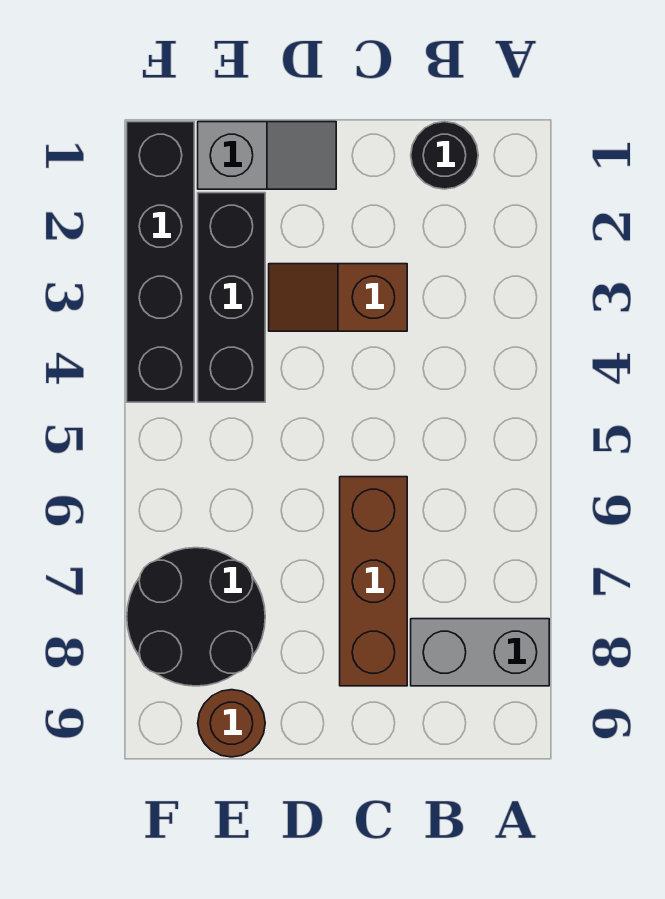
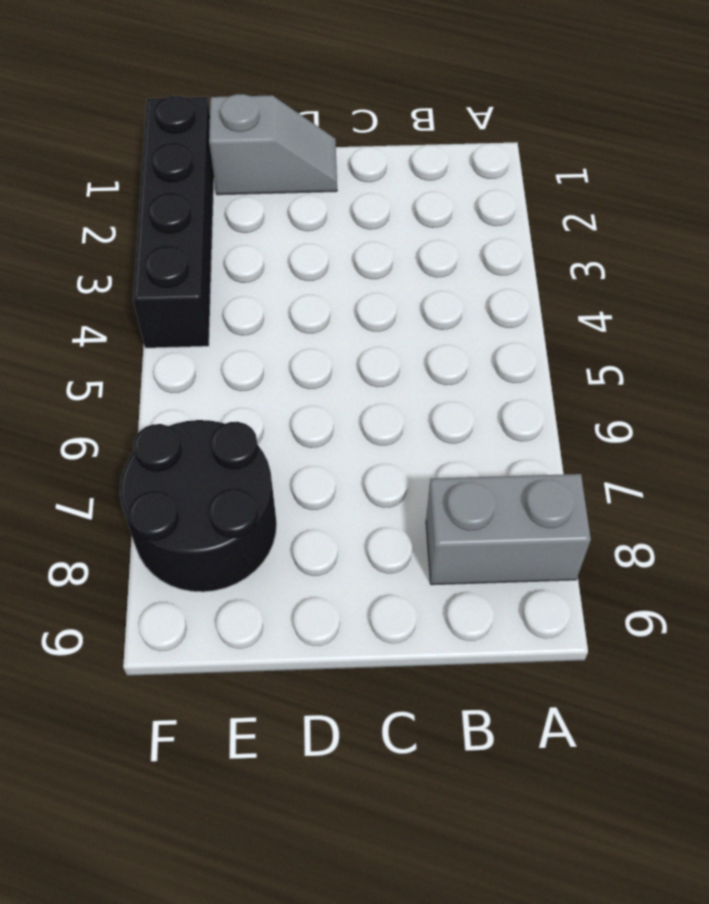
none -> black 1x1 round brick [411,122,478,189]
none -> brown 1x2 slope [269,264,407,331]

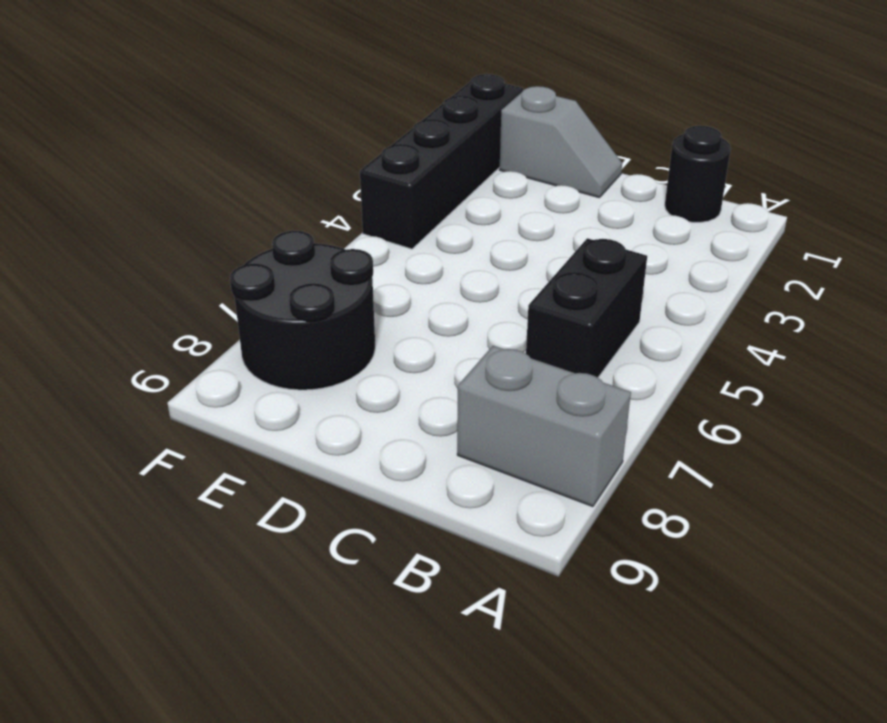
black 1x2 brick [526,238,647,378] -> none
none -> brown 1x2 slope [269,264,407,331]
none -> brown 1x3 brick [340,477,407,686]

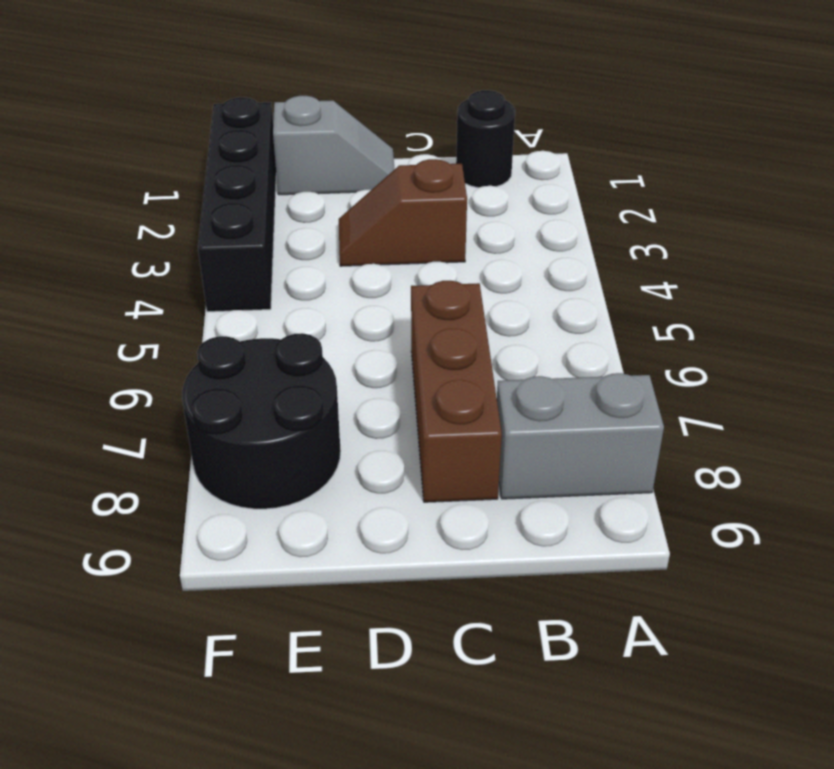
none -> black 1x3 brick [198,193,265,402]
none -> brown 1x1 round brick [198,690,265,757]

